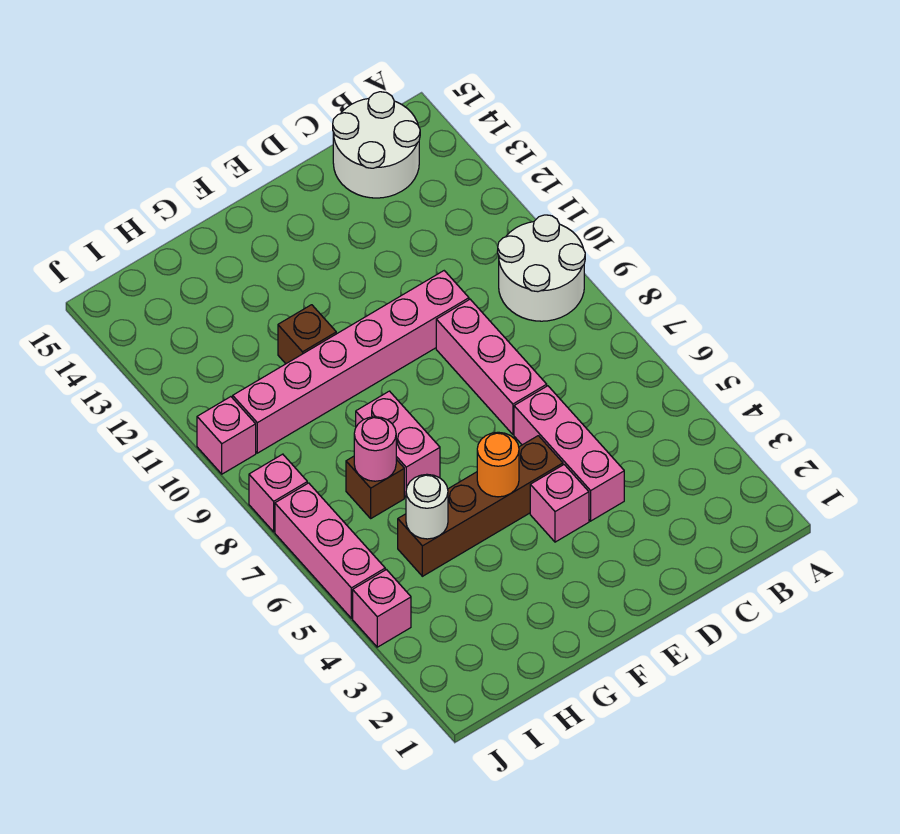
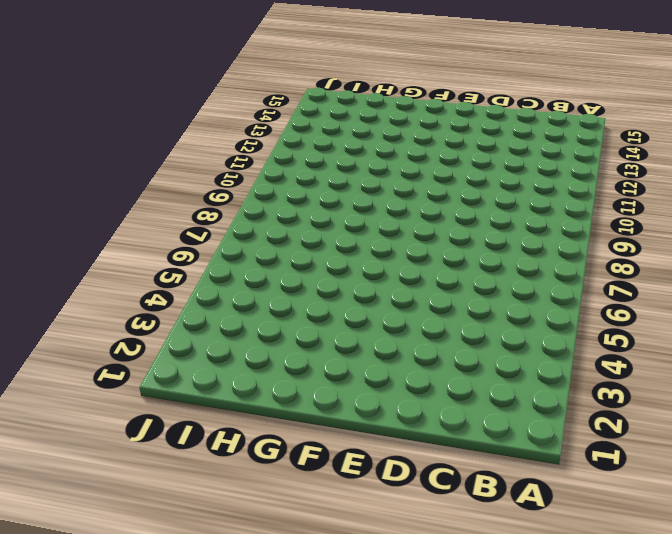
none -> white 2x2 round brick [498,215,585,321]
none -> white 2x2 round brick [333,92,420,198]
none -> pink 1x3 brick [514,386,624,521]

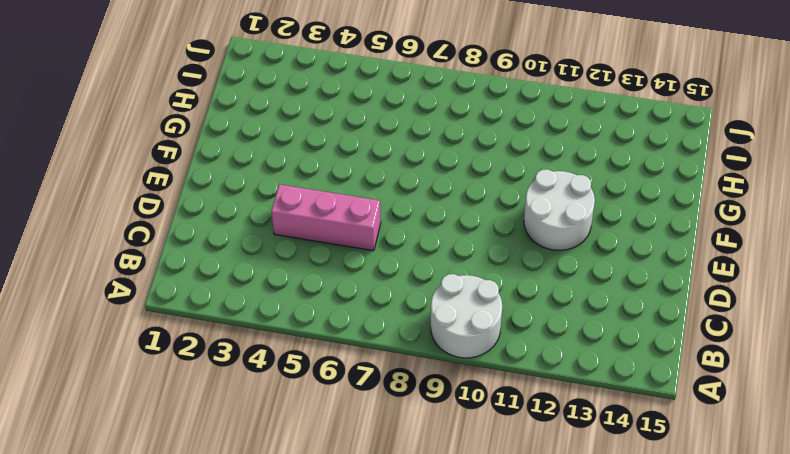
white 2x2 round brick [524,169,595,250] -> white 2x2 round brick moved to [333,92,420,198]
none -> pink 1x3 brick [436,299,547,434]
none -> pink 1x6 brick [233,271,469,453]
none -> pink 1x1 brick [530,465,589,542]

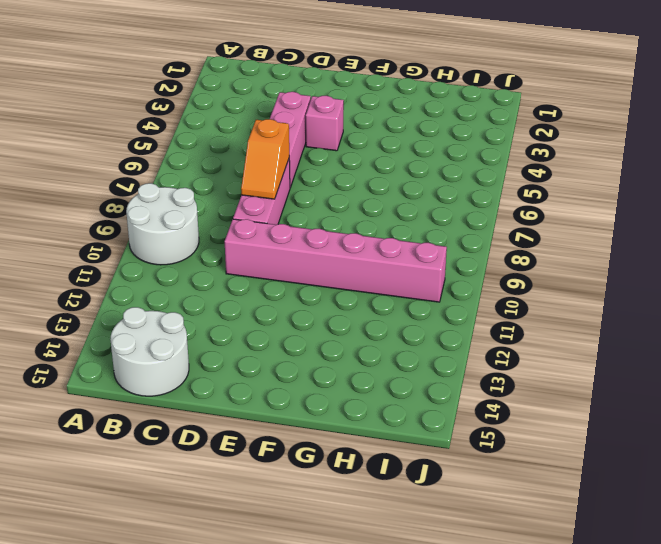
orange 1x2 slope [241,119,289,199] -> none
none -> brown 1x4 brick [398,436,563,576]
none -> pink 1x2 brick [356,391,440,497]
none -> brown 1x1 brick [278,305,336,364]

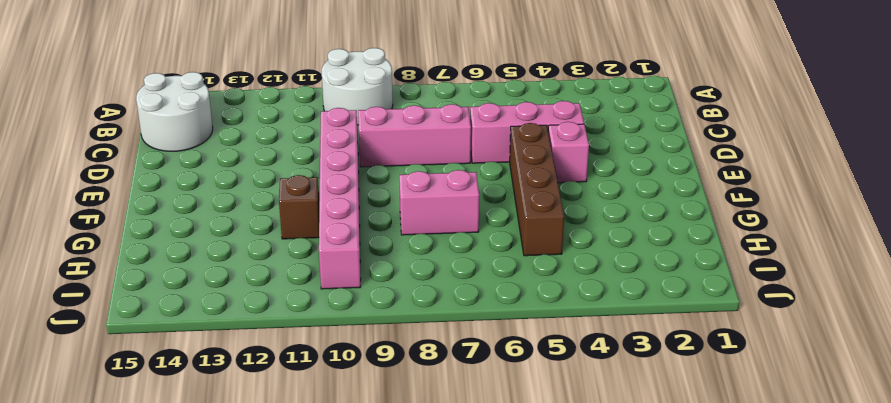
none -> brown 1x1 brick [346,456,404,518]
none -> pink 1x1 brick [353,570,411,647]
none -> pink 1x3 brick [275,483,385,618]

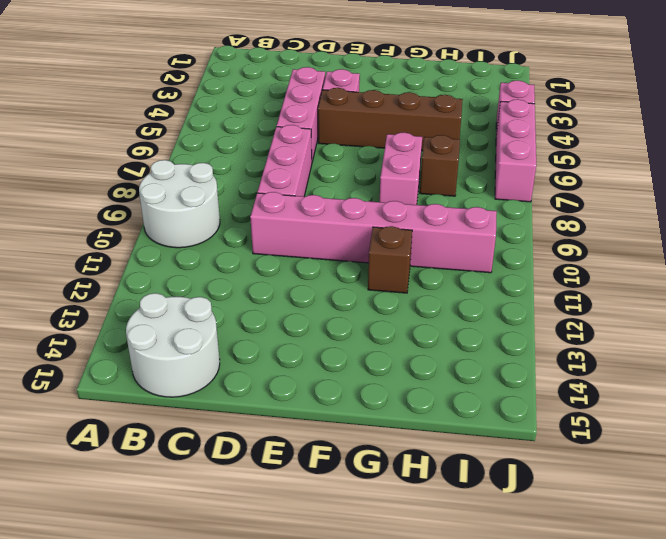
none -> pink 1x1 brick [249,454,307,532]
none -> pink 1x1 brick [197,397,256,474]
none -> orange 1x1 round brick [477,432,519,497]

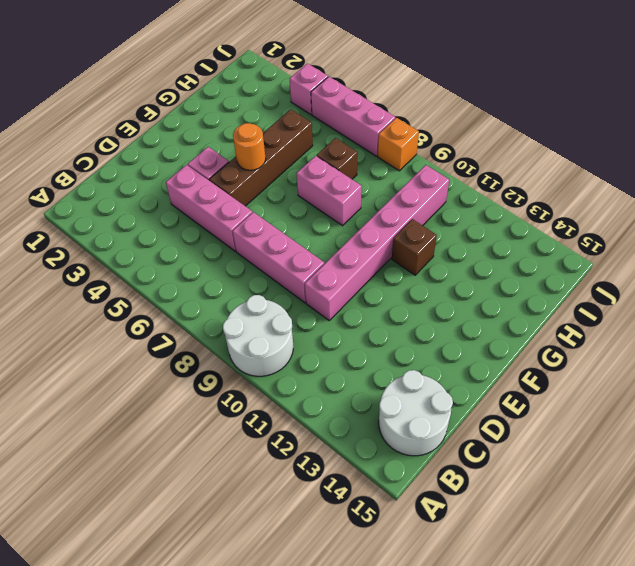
orange 1x1 brick [378,118,419,171] -> pink 1x1 brick [249,454,307,532]
none -> pink 1x1 brick [197,397,256,474]
none -> white 1x1 round brick [406,474,448,539]
none -> pink 1x1 round brick [354,417,396,481]

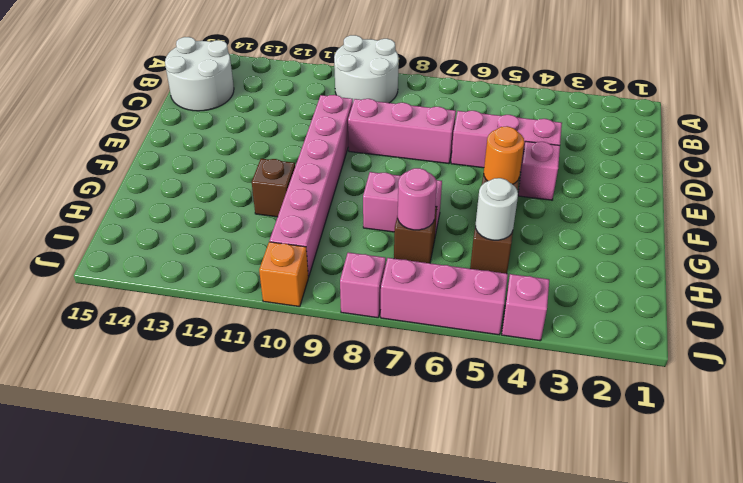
orange 1x1 brick [259,242,308,307] -> pink 1x1 brick [197,397,256,474]

